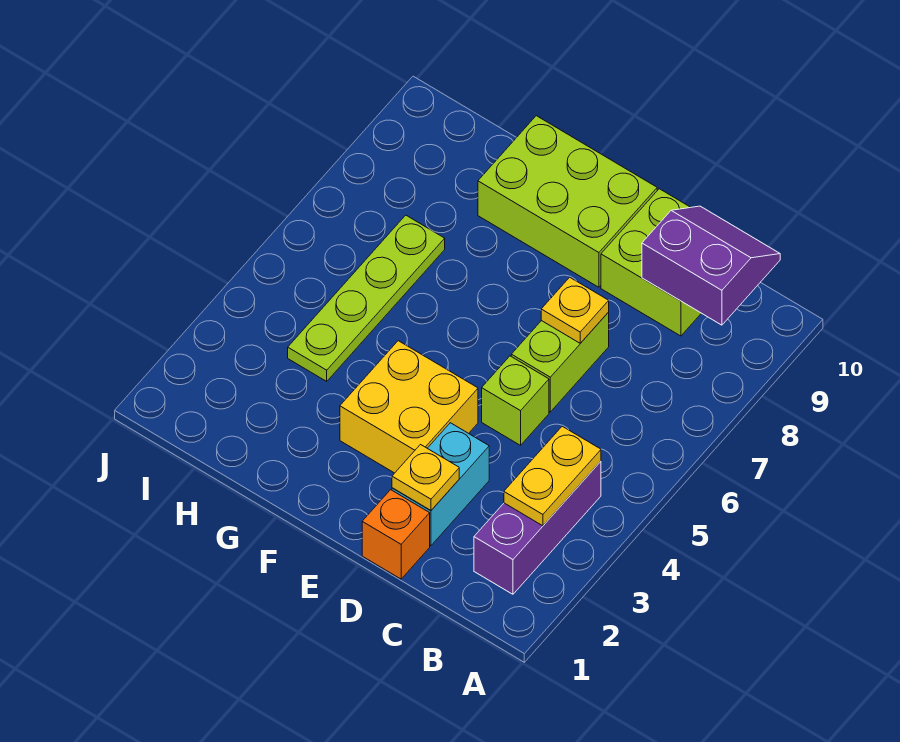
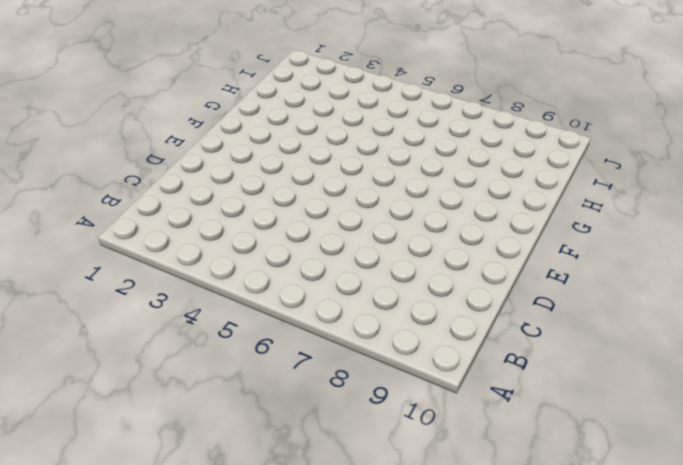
none -> purple 1x3 brick [474,461,601,594]
none -> lime 2x2 brick [601,189,701,336]
none -> orange 1x1 brick [362,490,430,579]

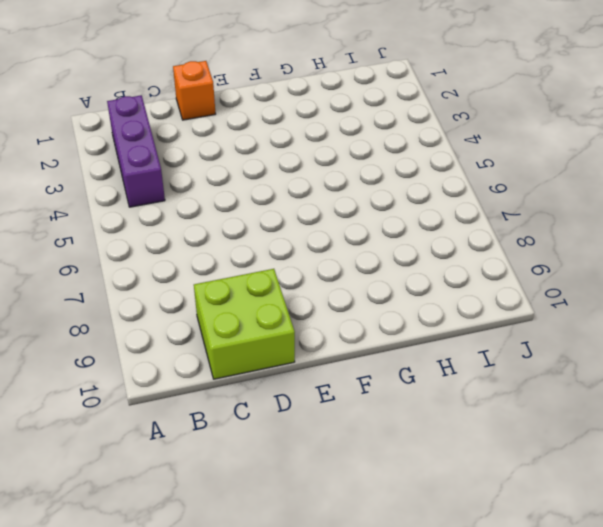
none -> cyan 1x2 brick [392,423,489,546]
none -> lime 1x1 brick [482,356,549,445]
none -> lime 1x2 brick [511,312,609,412]

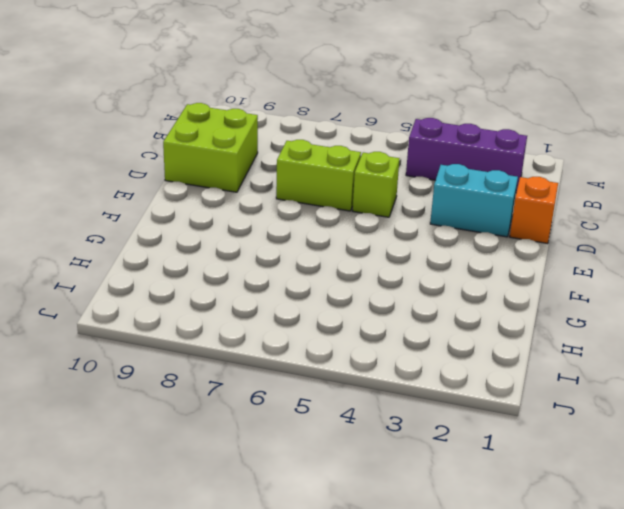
none -> yellow 2x2 brick [340,341,478,473]
none -> lime 2x3 brick [478,116,657,287]
none -> lime 1x4 plate [288,215,445,381]

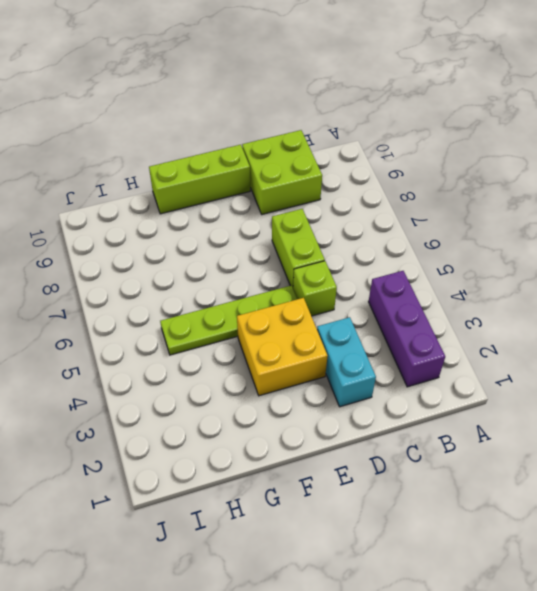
lime 1x4 plate [160,285,297,355] -> lime 1x4 plate turned to [288,215,445,381]
lime 1x3 brick [149,145,250,214] -> lime 2x3 brick [478,116,657,287]
none -> orange 1x1 brick [362,490,430,579]
none -> yellow 1x2 plate [504,426,601,526]
none -> purple 2x2 slope [642,206,780,325]

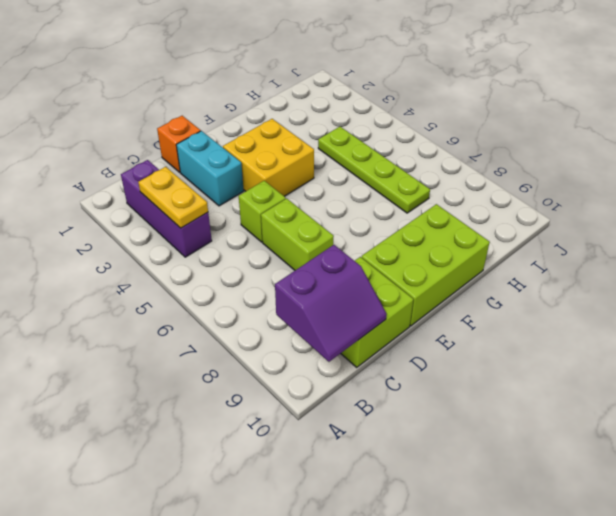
none -> yellow 1x1 plate [392,445,459,511]
none -> yellow 1x1 plate [541,277,609,343]

